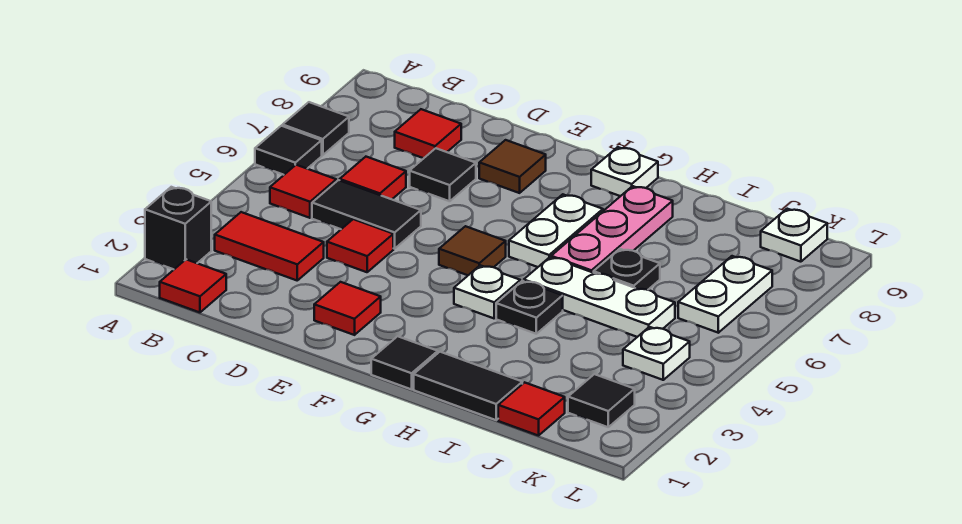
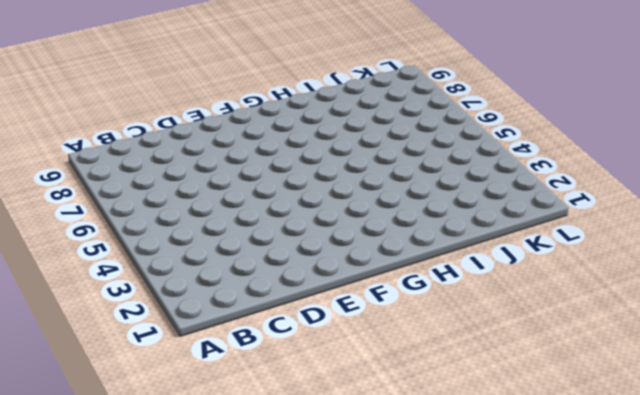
none -> black 1x1 brick [145,187,211,269]
none -> black 1x1 tile [255,126,322,175]
none -> black 1x1 tile [283,102,349,155]

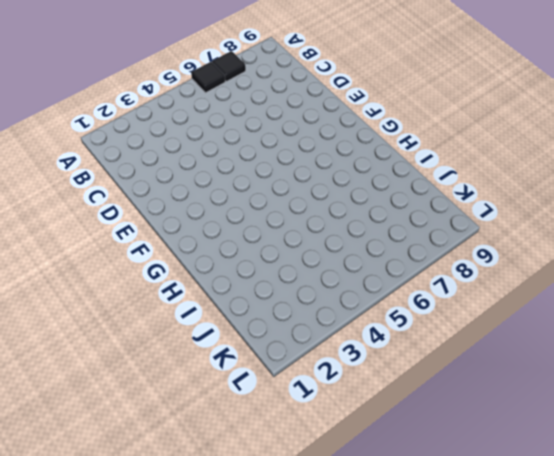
none -> black 1x1 brick [145,187,211,269]
none -> red 1x1 tile [160,259,226,312]
none -> red 1x2 tile [215,212,324,280]

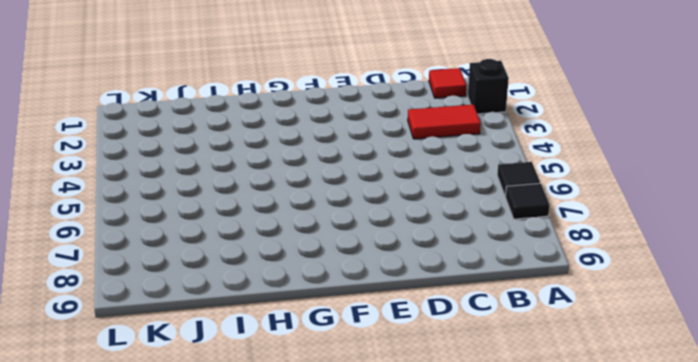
none -> red 1x1 tile [270,165,336,218]
none -> black 1x2 tile [312,180,421,249]
none -> red 1x1 tile [340,157,406,199]

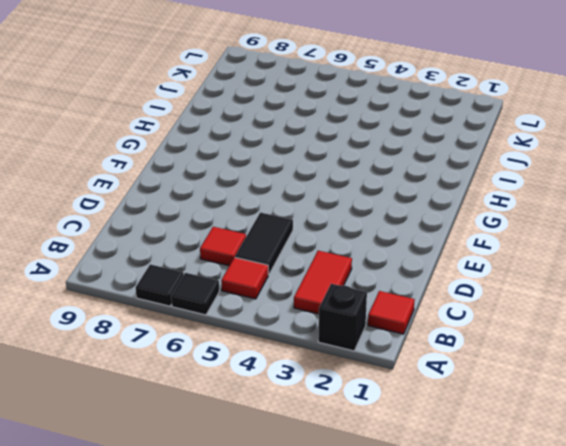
none -> red 1x1 tile [395,109,461,158]
none -> red 1x1 tile [327,219,393,272]
none -> black 1x1 tile [410,148,476,201]

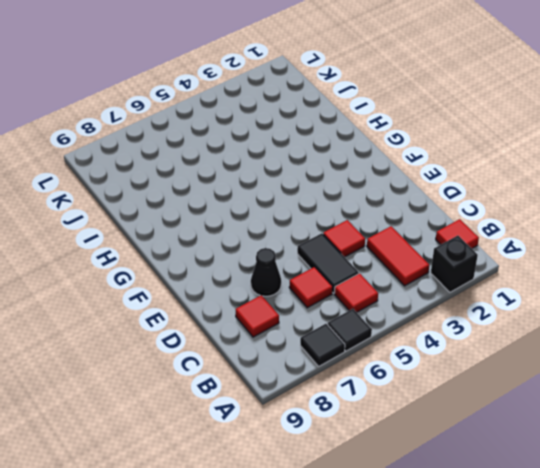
black 1x1 cone [251,248,281,296] -> black 1x1 tile [410,148,476,201]
none -> red 1x1 tile [314,282,381,335]
none -> brown 1x1 tile [479,140,546,193]
none -> brown 1x1 tile [439,226,506,275]

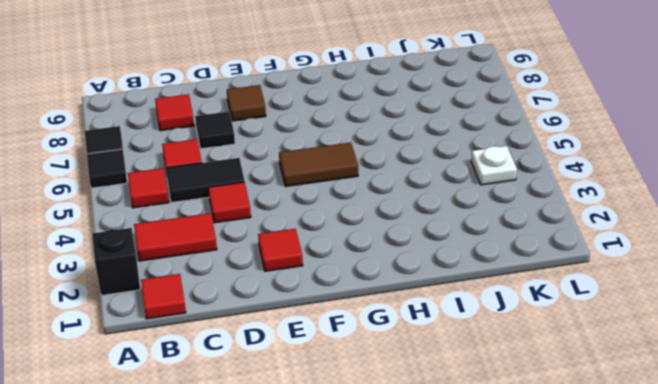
brown 1x2 tile [279,143,358,187] -> brown 1x1 tile [439,226,506,275]
none -> black 1x1 tile [371,336,438,389]
none -> white 1x1 plate [454,265,520,318]
none -> white 1x2 plate [509,194,603,267]

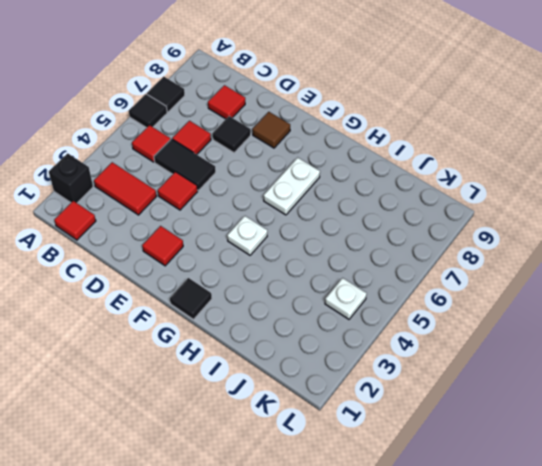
none -> brown 1x1 tile [439,226,506,275]
none -> white 1x1 plate [591,147,658,196]
none -> black 1x2 tile [414,352,522,420]

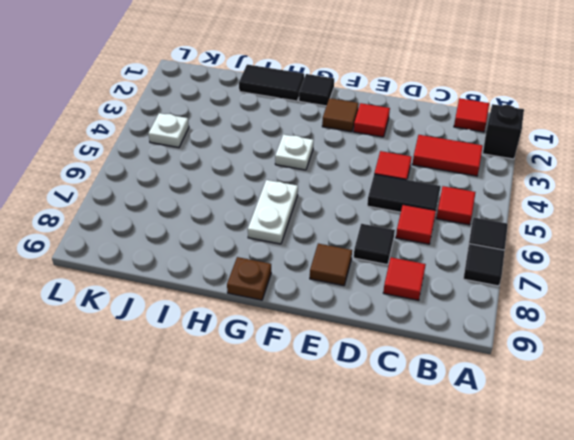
brown 1x1 tile [322,98,359,132] -> brown 1x1 tile moved to [439,226,506,275]
brown 1x1 plate [227,257,271,300] -> white 1x1 plate [591,147,658,196]
none -> black 1x1 plate [496,281,563,334]
none -> white 1x3 plate [524,257,675,337]
none -> pink 1x3 plate [551,186,673,273]

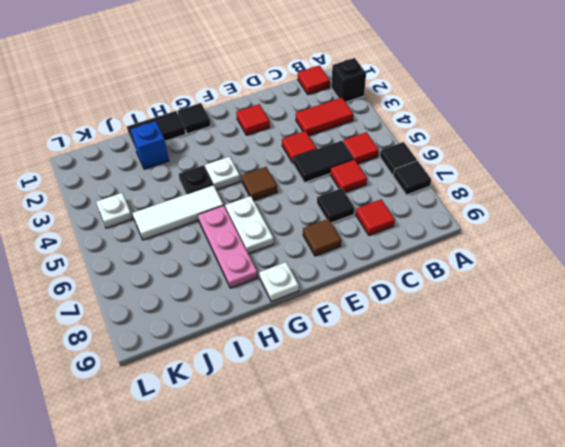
white 1x3 tile [132,185,223,240] -> white 1x3 plate [524,257,675,337]
blue 1x1 brick [131,121,169,169] -> none
none -> black 1x1 plate [594,249,660,290]
none -> red 1x1 tile [498,382,565,436]
none -> black 1x1 tile [568,374,635,427]

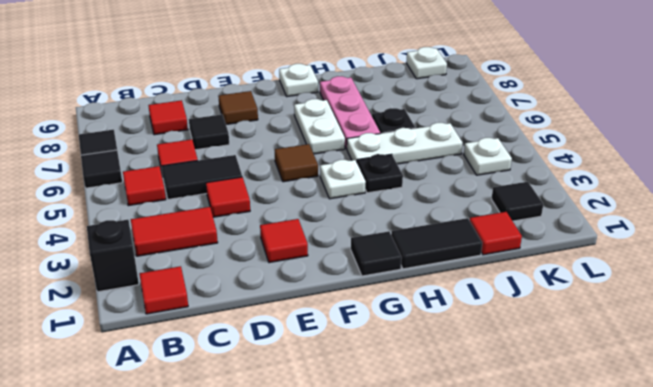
none -> white 1x2 plate [678,256,772,333]

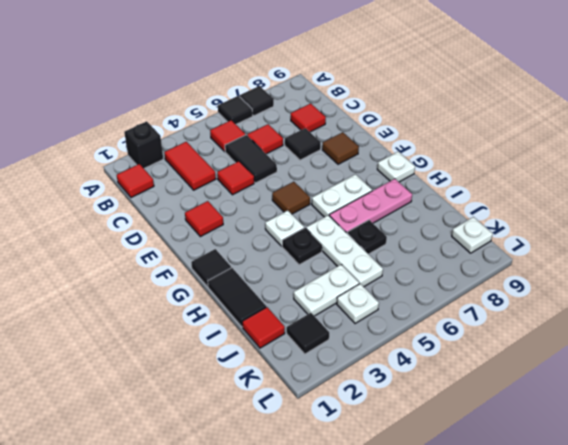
white 1x2 plate [294,264,359,316] -> white 1x2 plate moved to [678,256,772,333]

